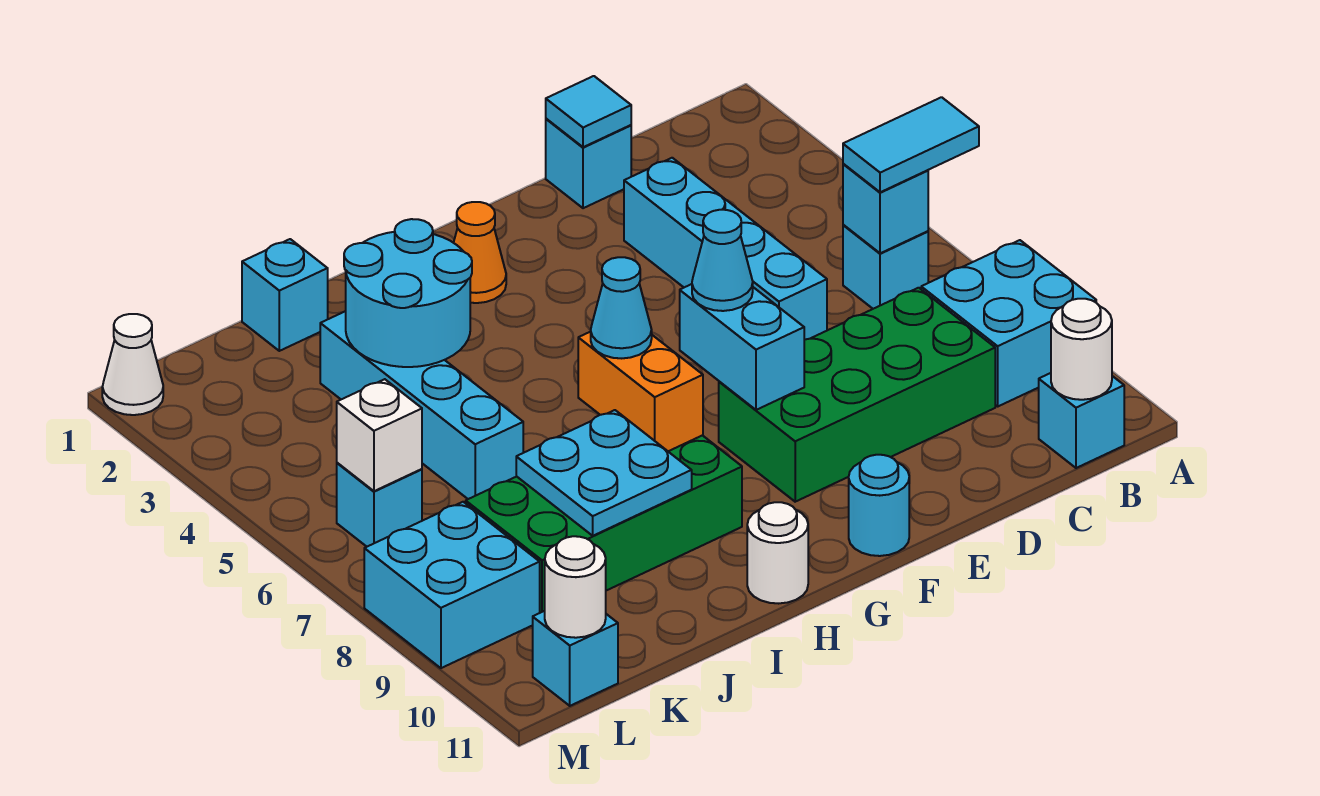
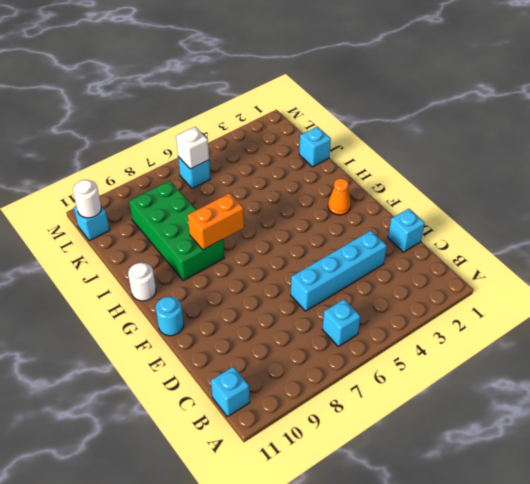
none -> cyan 2x2 brick [921,240,1096,406]
none -> green 2x4 brick [719,288,995,502]
none -> cyan 1x4 brick [320,311,523,499]

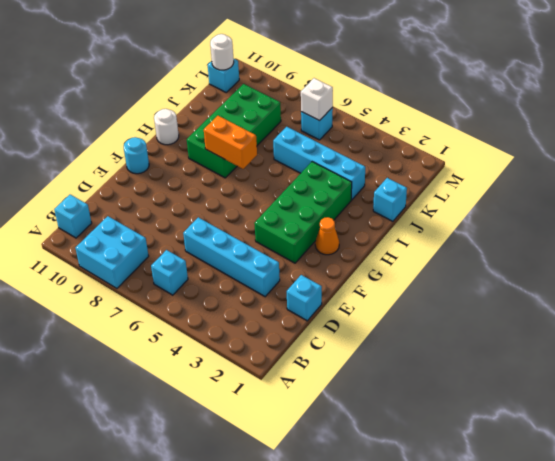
green 2x4 brick [254,162,352,263] -> green 2x4 brick moved to [719,288,995,502]
none -> cyan 2x2 brick [364,502,540,668]
none -> white 1x1 cone [102,314,163,415]
none -> cyan 1x1 brick [843,164,928,253]

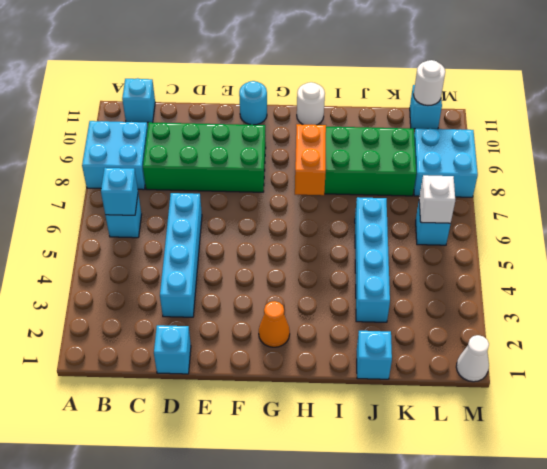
none -> white 1x1 round brick [1051,299,1112,400]
none -> cyan 1x1 tile [546,76,631,147]
none -> cyan 1x2 brick [680,284,804,410]

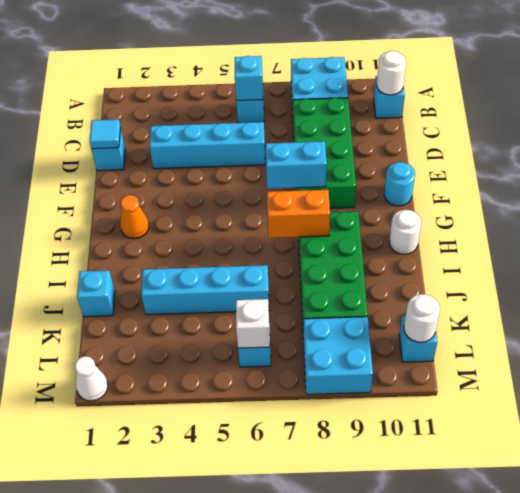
none -> cyan 2x2 round brick [344,219,472,367]
none -> cyan 2x2 plate [516,410,692,536]
none -> cyan 1x2 tile [843,97,979,192]

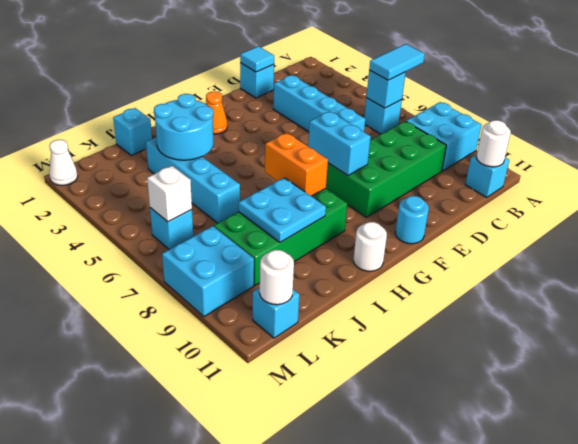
none -> cyan 1x1 cone [692,210,753,311]
none -> cyan 1x1 cone [591,257,652,358]

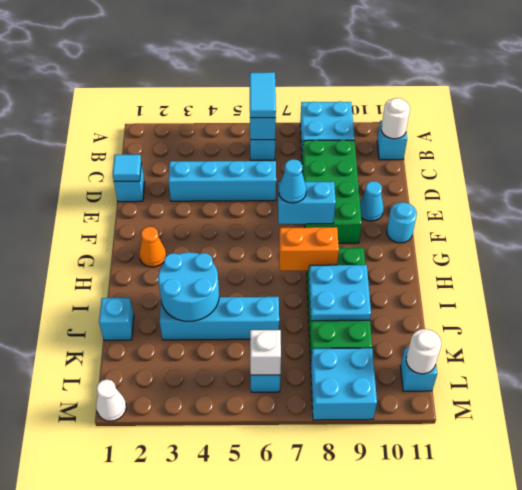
cyan 1x1 cone [360,181,384,221] -> cyan 1x1 cone moved to [591,257,652,358]
none -> white 1x1 round brick [747,502,808,604]

